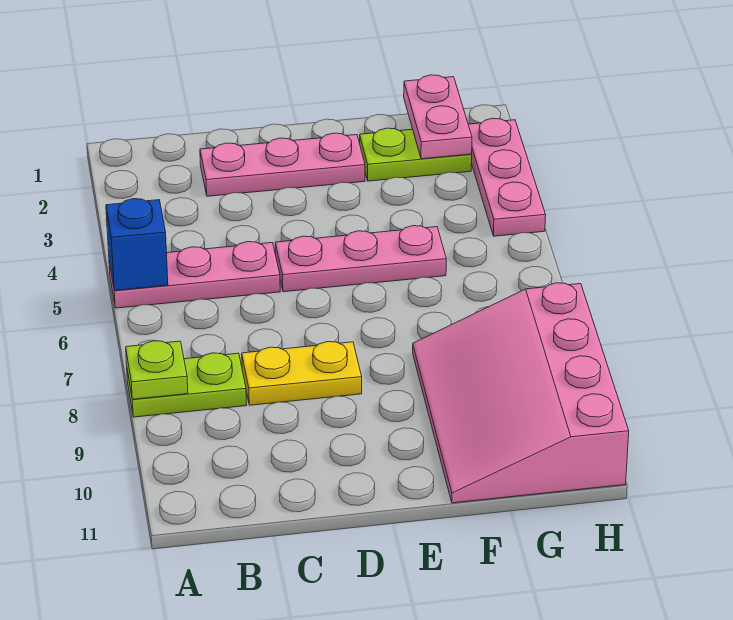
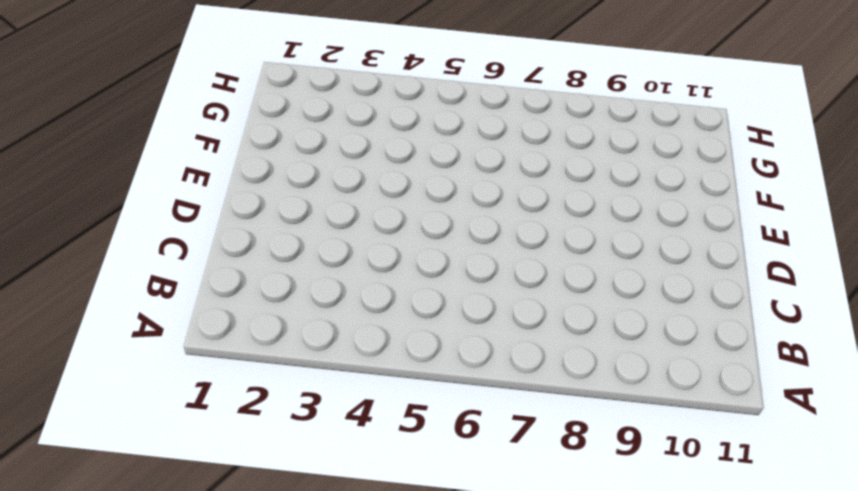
none -> pink 1x3 plate [109,242,280,308]
none -> lime 1x2 plate [127,353,247,417]

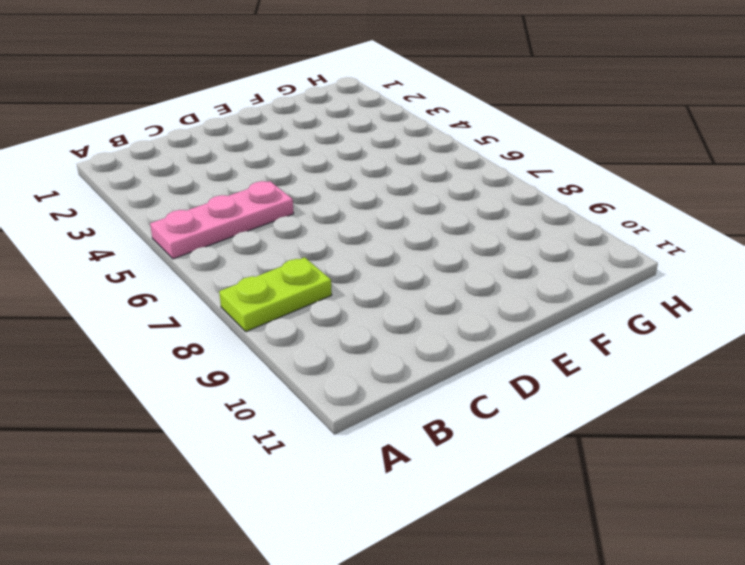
none -> pink 1x3 plate [200,133,365,196]
none -> yellow 1x2 plate [242,342,362,405]

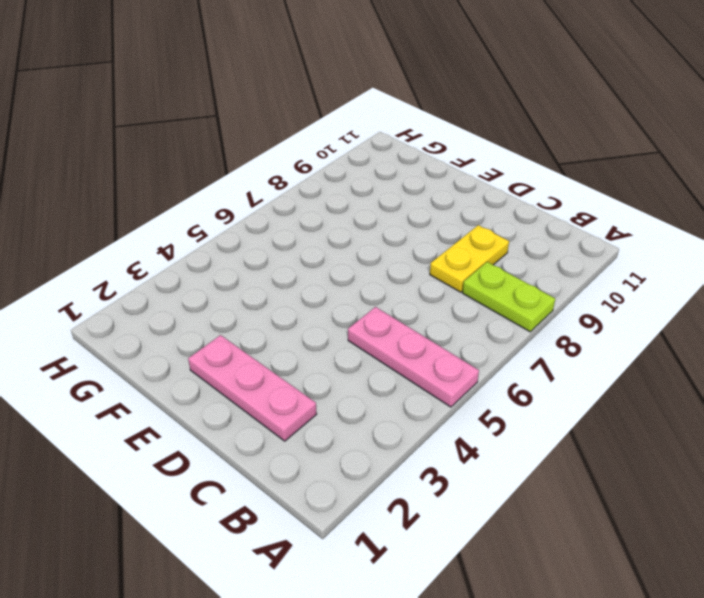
yellow 1x2 plate [430,225,509,292] -> yellow 1x2 plate turned to [242,342,362,405]
none -> pink 1x3 plate [275,226,446,292]
none -> lime 1x2 plate [360,128,472,181]

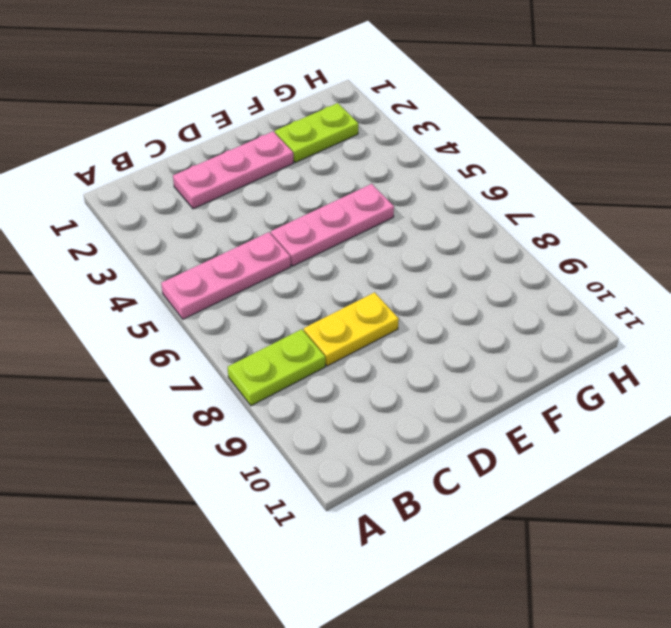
none -> pink 3x4 slope [413,283,629,503]
none -> pink 1x3 plate [468,118,546,236]

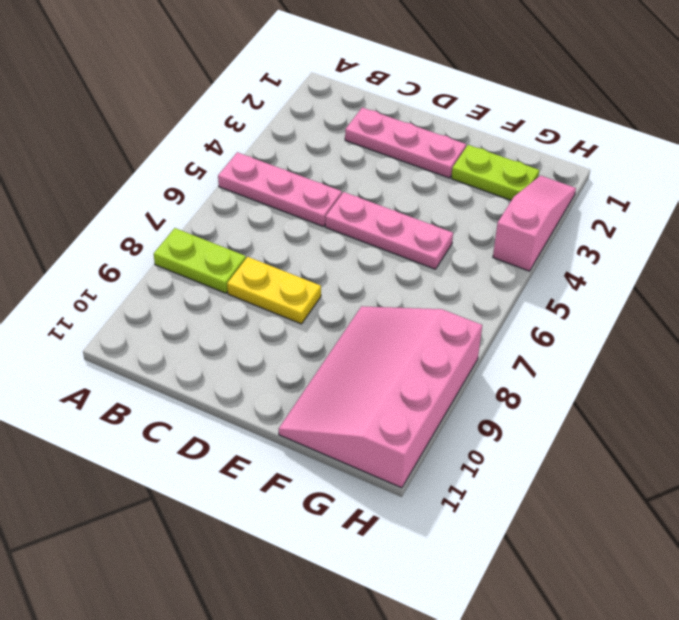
pink 1x3 slope [493,176,576,271] -> pink 1x3 plate [468,118,546,236]
none -> blue 1x1 brick [106,199,168,291]
none -> lime 1x1 plate [126,341,188,399]

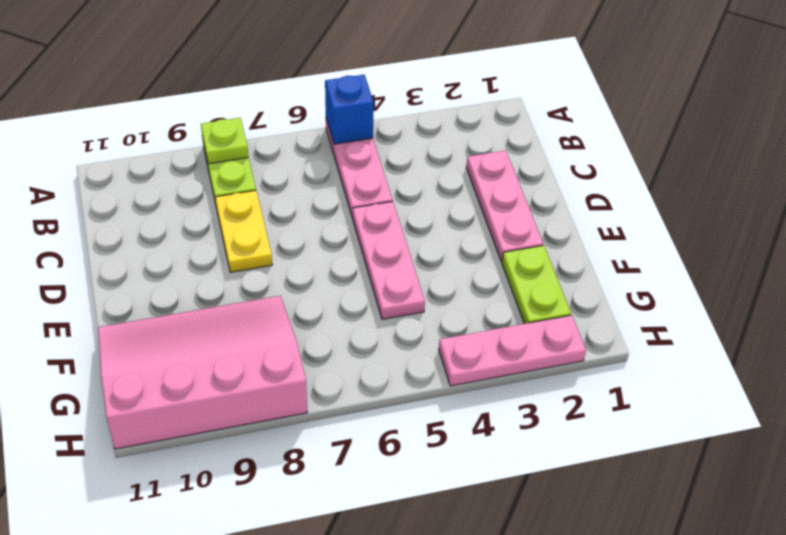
none -> pink 1x2 plate [404,75,472,159]

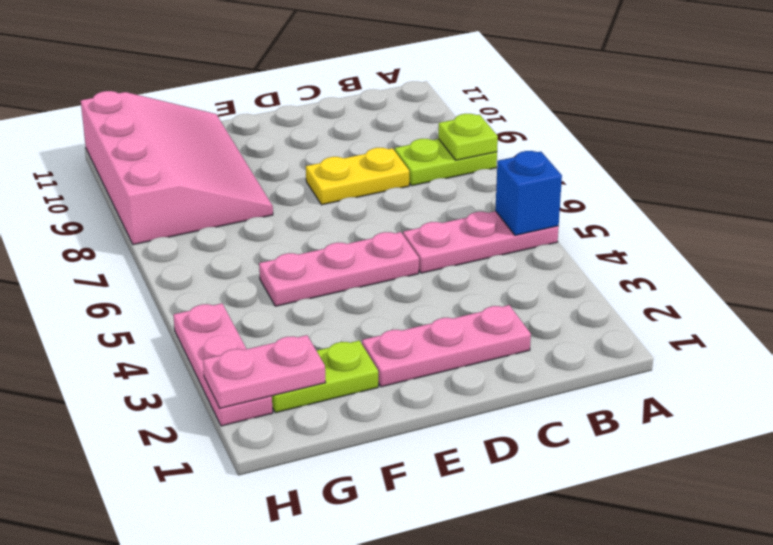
pink 1x2 plate [203,335,326,408] -> pink 1x2 plate turned to [404,75,472,159]

